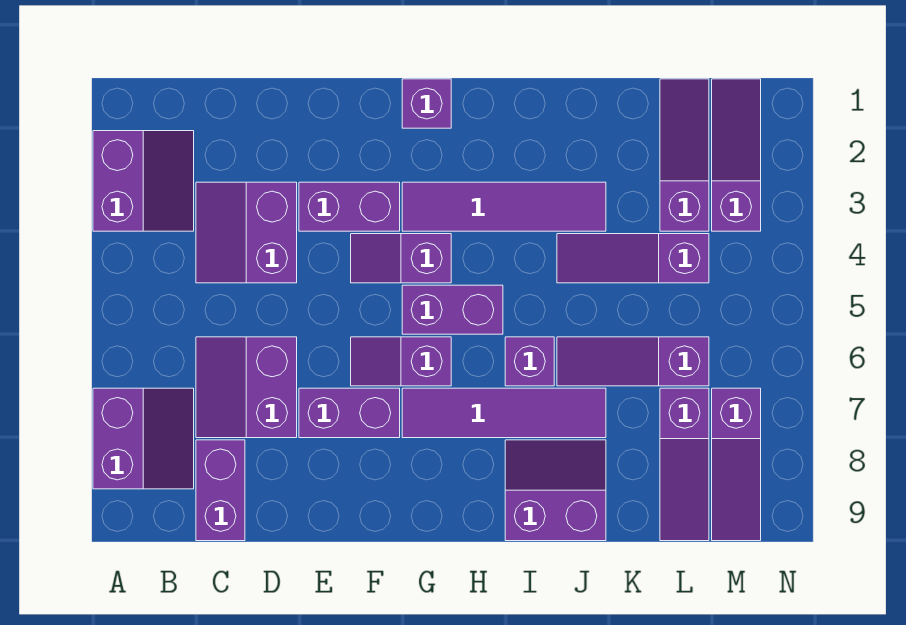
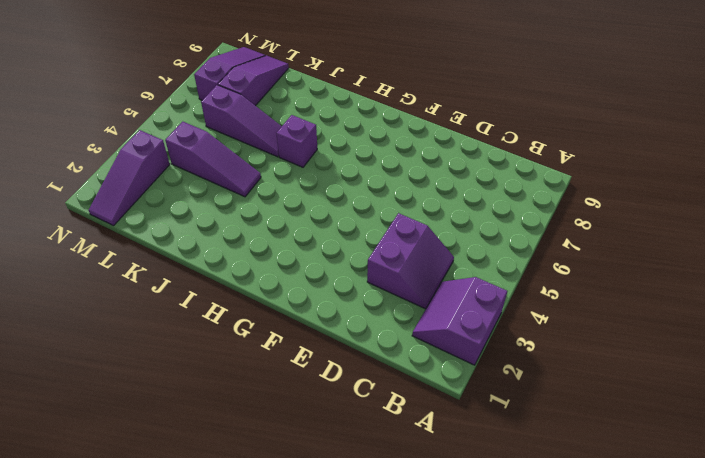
none -> purple 2x2 slope [93,388,194,489]
none -> purple 2x2 slope [196,337,297,438]
none -> purple 1x2 brick [196,440,245,541]

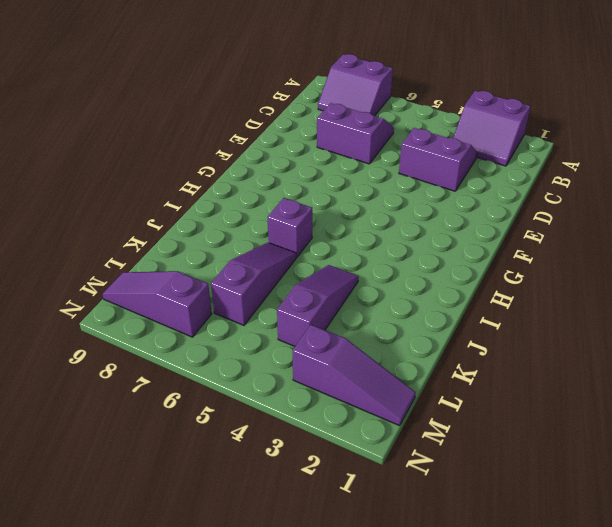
none -> purple 1x2 brick [196,440,245,541]
none -> purple 1x2 brick [299,182,400,231]
none -> purple 1x2 brick [299,388,400,438]

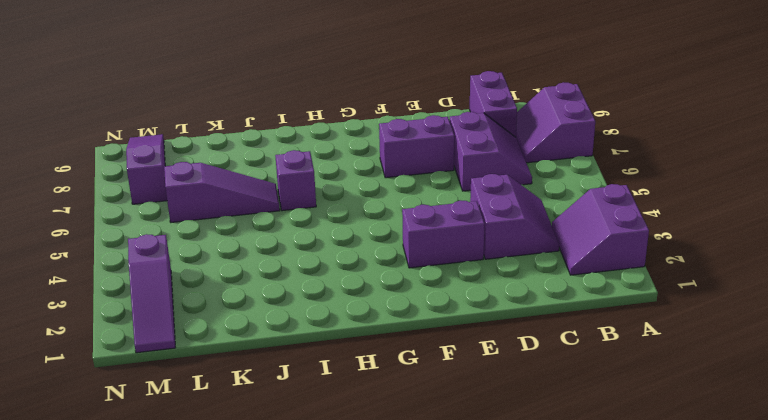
none -> purple 1x2 slope [351,234,451,283]
none -> purple 1x2 slope [351,337,451,386]
none -> purple 1x1 brick [402,79,451,128]

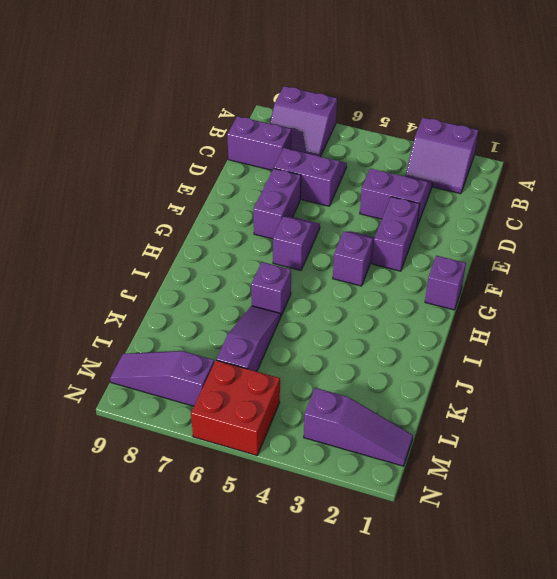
red 2x2 brick [191,360,280,455] -> none
none -> purple 1x4 tile [402,182,606,231]
none -> purple 1x2 brick [402,285,503,334]
none -> purple 1x4 tile [402,388,606,438]

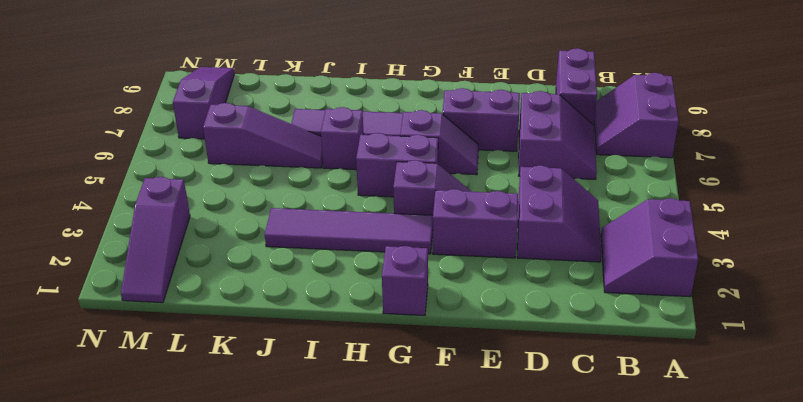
none -> purple 2x2 slope [505,440,606,541]
none -> purple 1x3 slope [557,234,709,283]
none -> purple 1x3 slope [660,79,709,231]

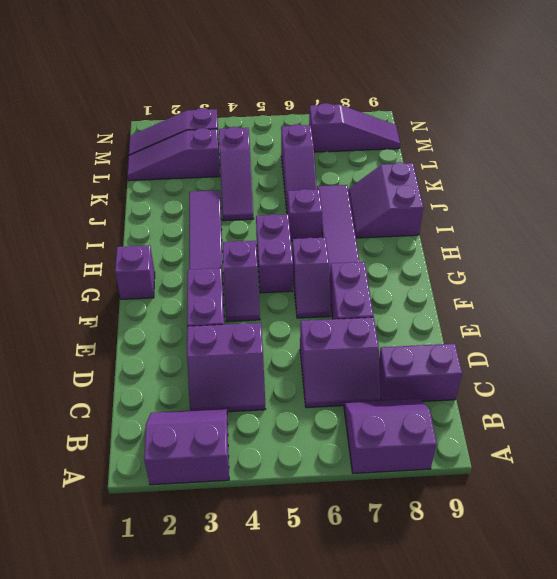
none -> purple 1x3 slope [660,388,709,541]

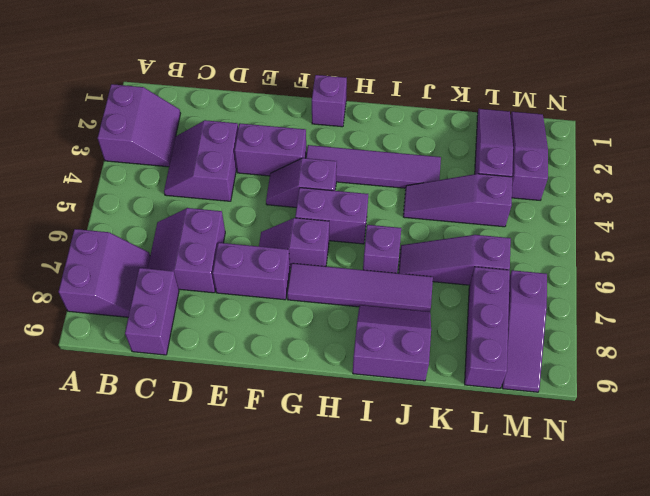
purple 1x3 brick [465,267,510,388] -> purple 1x3 slope [660,388,709,541]

